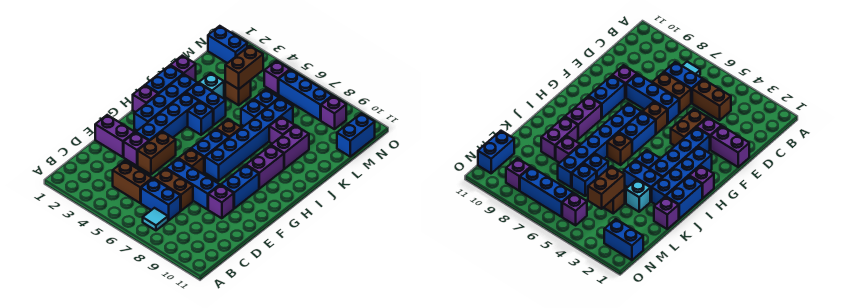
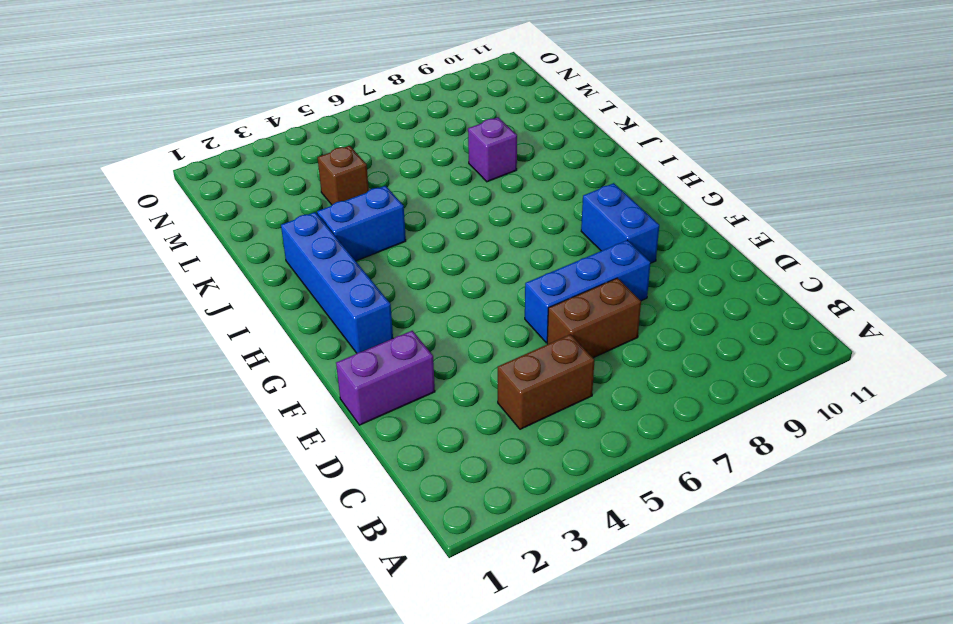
none -> cyan 1x1 tile [143,208,168,230]
none -> blue 1x2 brick [141,179,180,221]
none -> purple 1x1 brick [124,132,149,166]
none -> brown 1x2 brick [138,131,176,175]

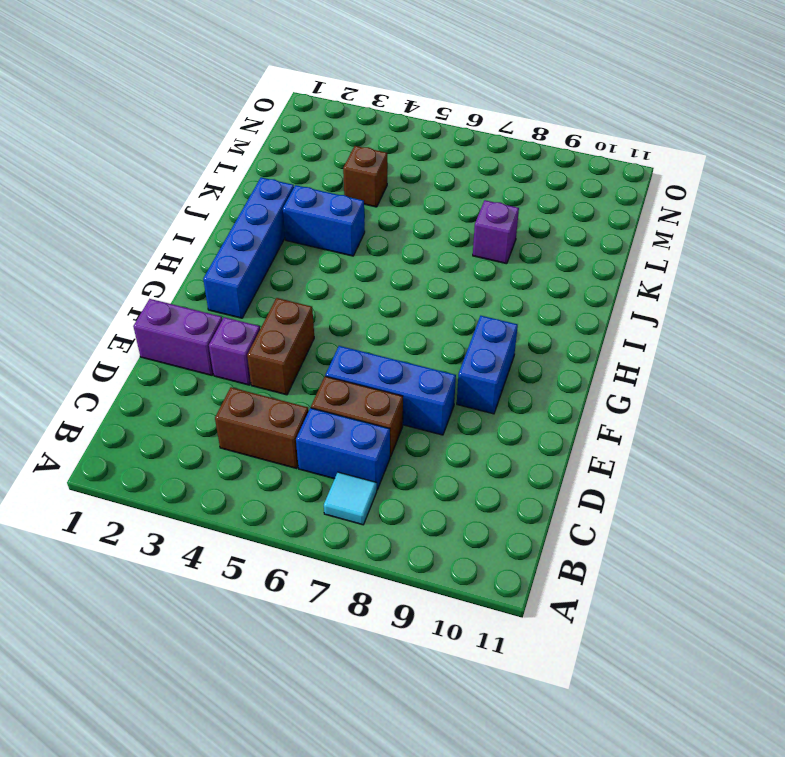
none -> purple 1x1 brick [208,185,234,218]
none -> blue 1x4 brick [136,93,199,141]
none -> brown 1x1 brick [178,149,204,174]
none -> blue 1x2 brick [191,129,229,172]

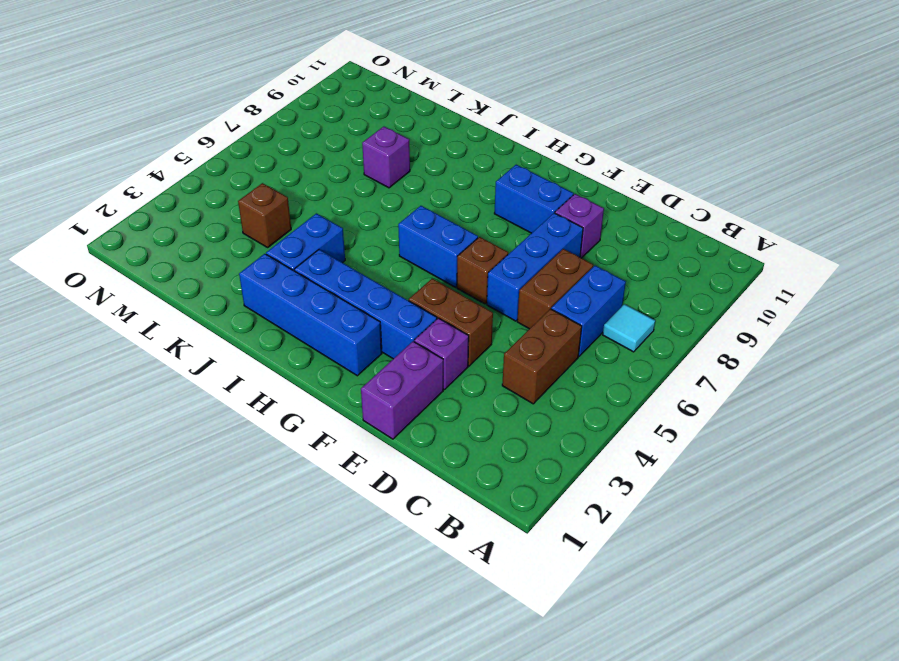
none -> blue 1x6 brick [205,98,293,181]
none -> purple 1x1 brick [133,85,158,112]
none -> purple 1x2 brick [246,145,284,189]
none -> blue 1x2 brick [145,65,183,94]

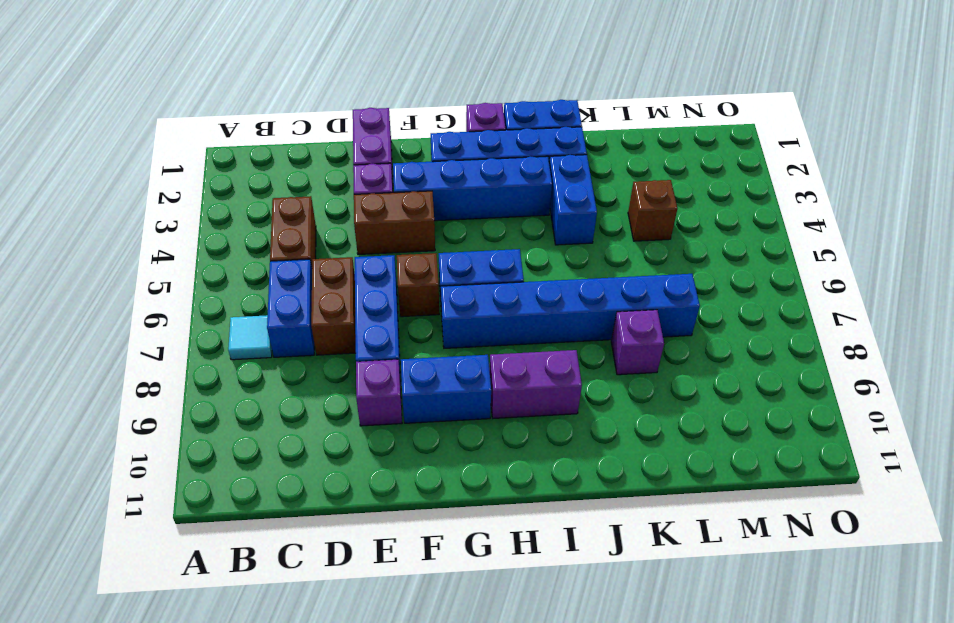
none -> blue 1x1 brick [188,102,213,135]
none -> brown 1x1 brick [216,119,241,138]
none -> purple 1x2 brick [271,126,309,169]
none -> purple 1x1 brick [170,56,196,81]

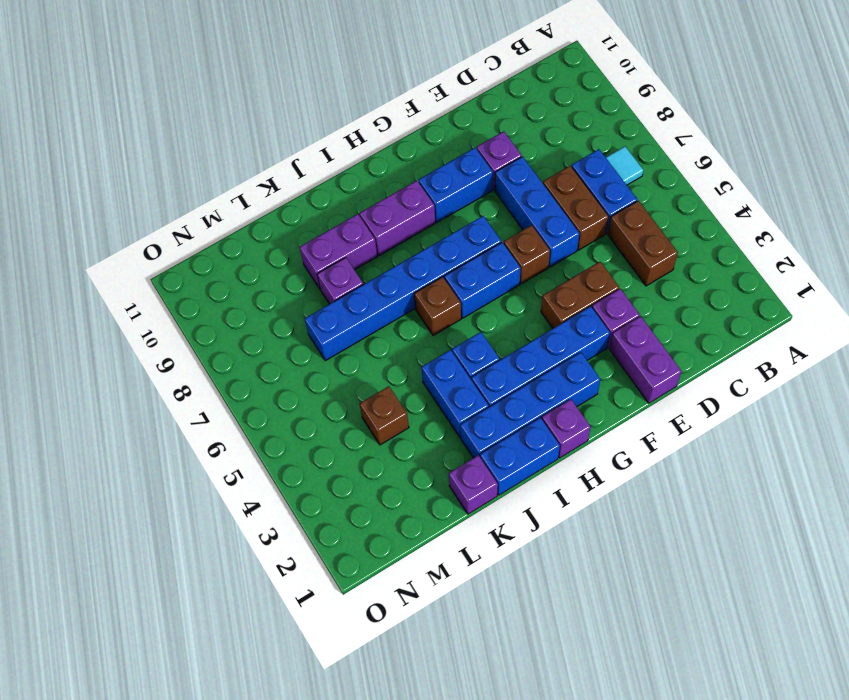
none -> cyan 1x1 brick [199,73,224,98]
none -> blue 1x1 brick [241,99,266,126]
none -> blue 1x1 brick [254,89,279,108]
none -> blue 1x2 brick [337,113,375,157]

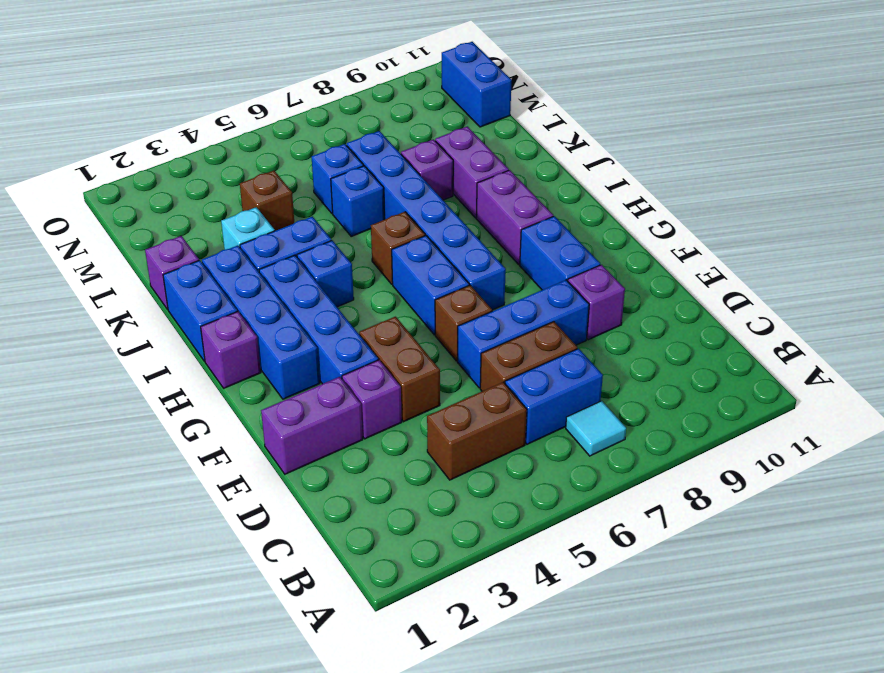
none -> blue 1x2 brick [208,26,247,63]
none -> purple 1x1 brick [264,61,290,94]
none -> blue 1x3 brick [279,70,332,120]
none -> purple 1x1 brick [321,96,346,129]

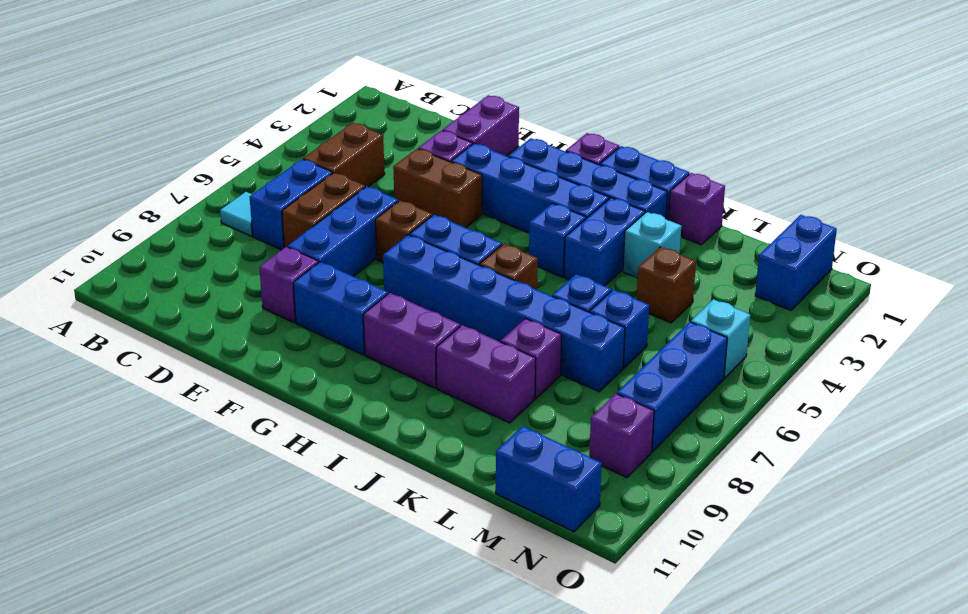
cyan 1x1 brick [691,299,750,378] -> purple 1x1 brick [264,61,290,94]
none -> brown 1x2 brick [225,46,263,89]

